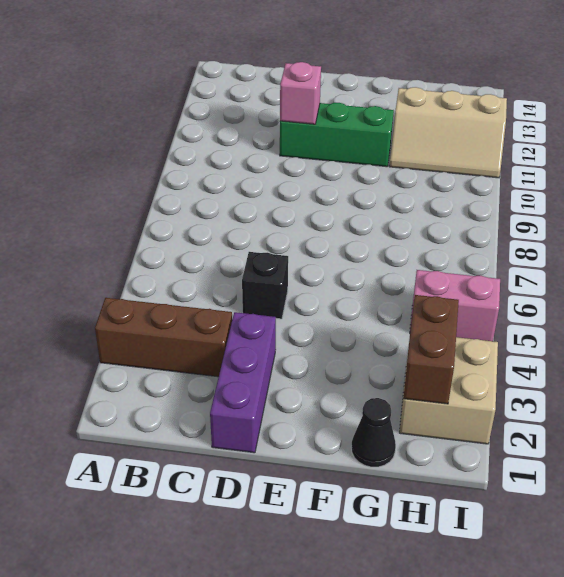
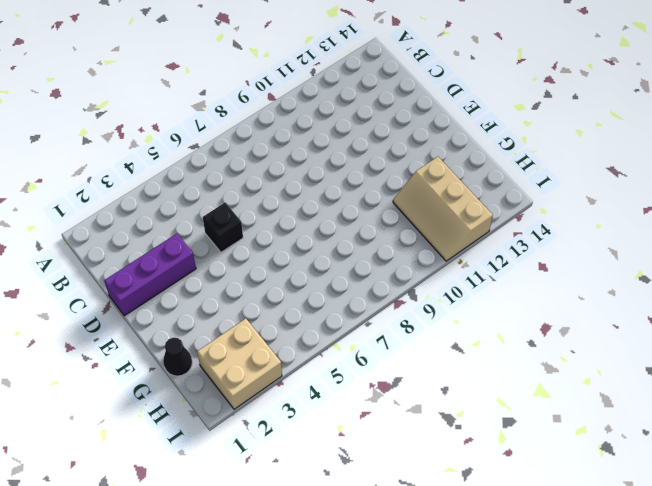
none -> brown 1x3 brick [95,298,232,377]
none -> green 1x3 brick [280,103,394,167]

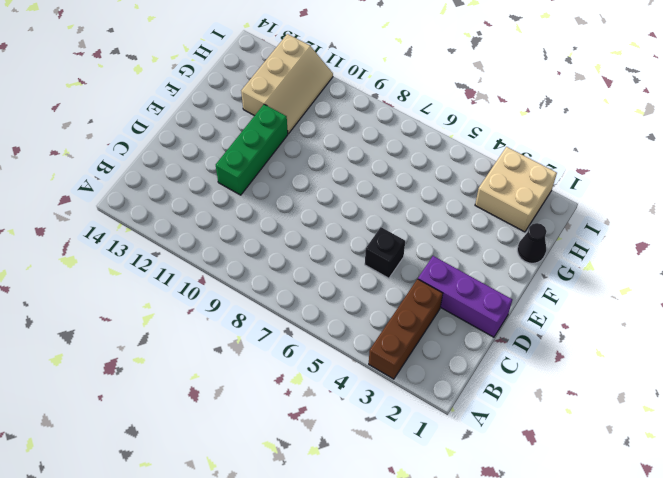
none -> pink 1x2 brick [410,270,500,341]
none -> pink 1x1 brick [280,62,321,124]

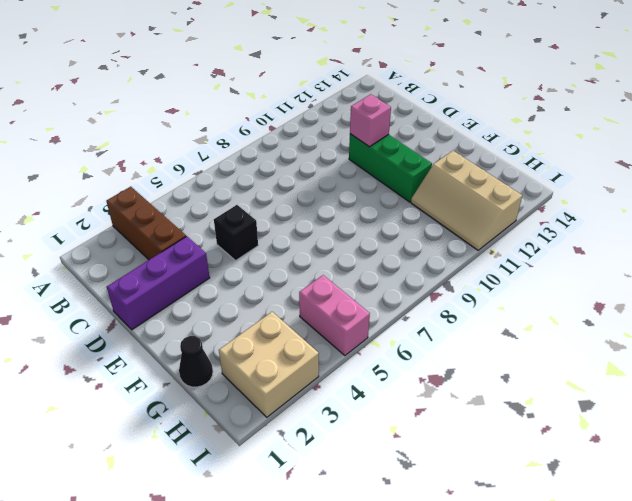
none -> brown 1x2 brick [403,295,459,404]

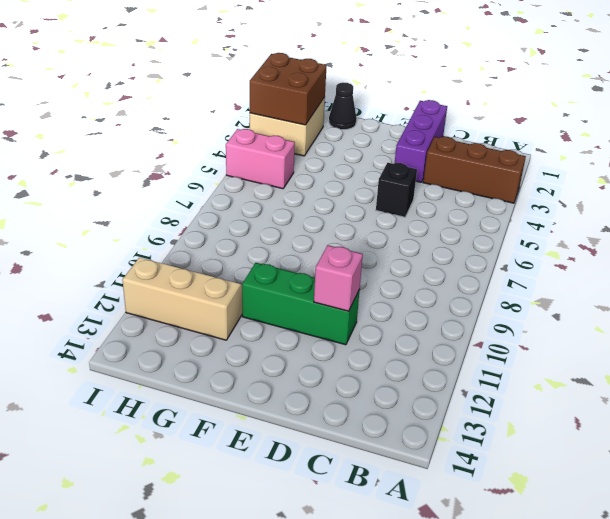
brown 2x2 brick [250,53,327,125] -> brown 1x2 brick [403,295,459,404]

